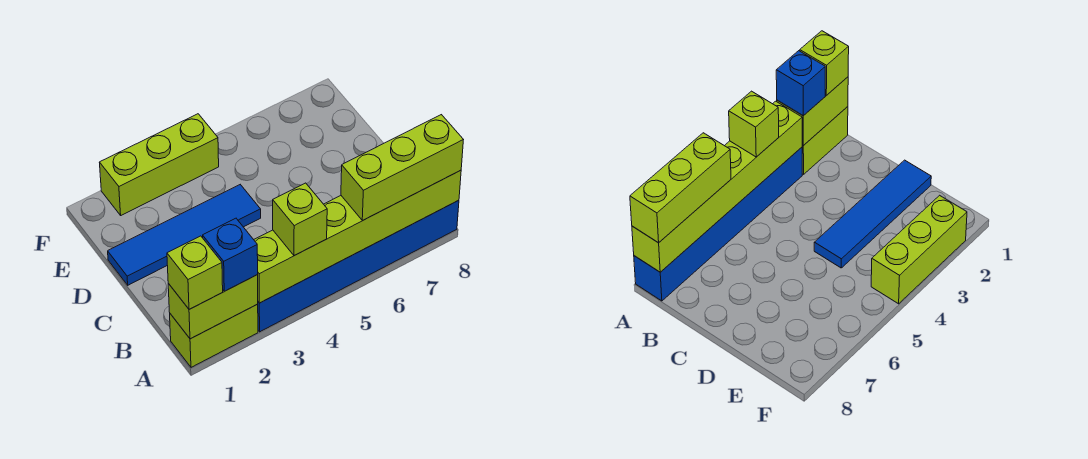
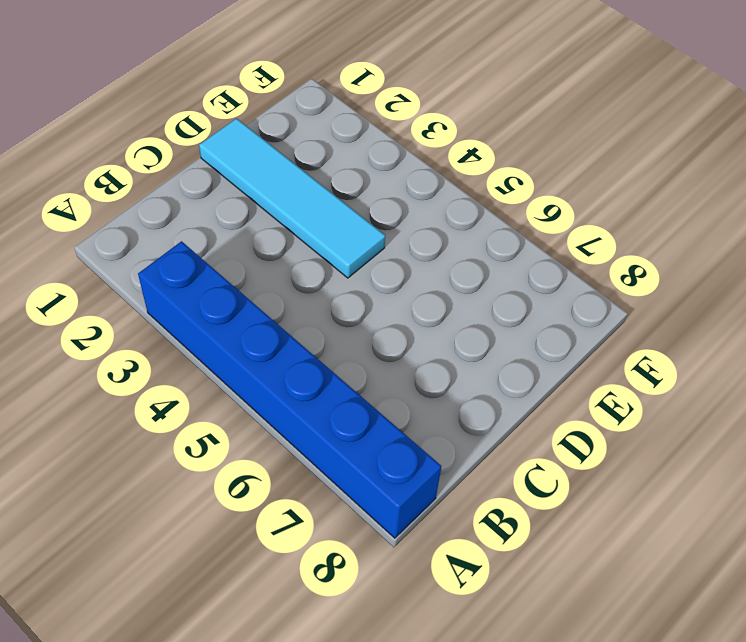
cyan 1x4 tile [199,118,385,278] -> blue 1x4 tile [108,185,261,285]
none -> lime 1x2 brick [170,304,258,367]
none -> lime 1x3 brick [99,114,219,215]

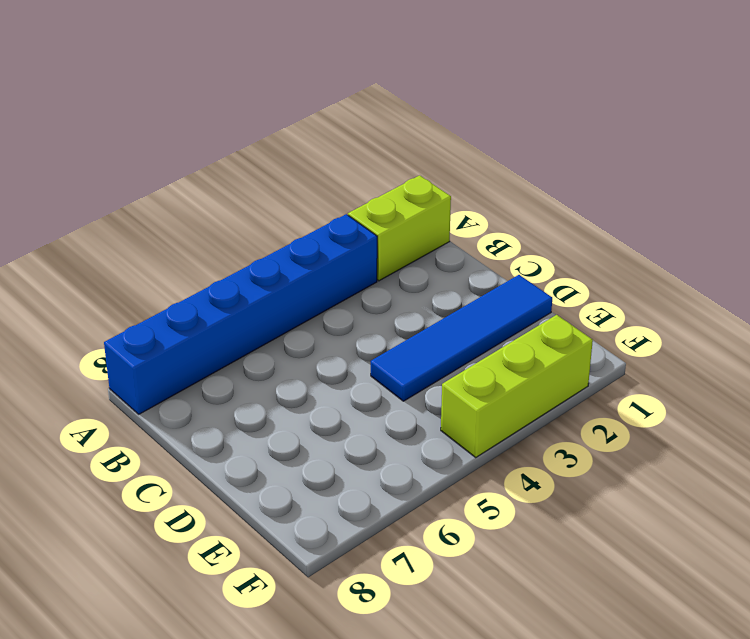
none -> lime 1x2 brick [168,275,258,339]
none -> lime 1x6 brick [254,170,461,303]

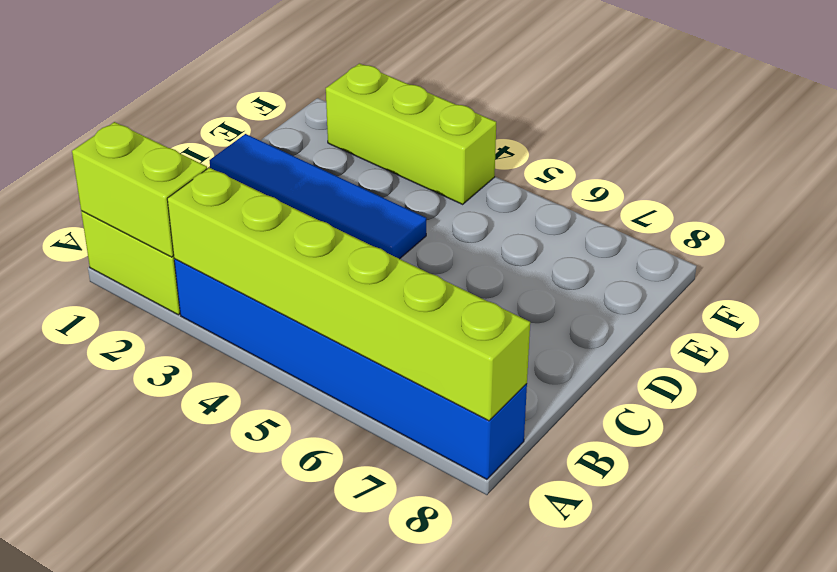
none -> lime 1x1 brick [167,236,223,309]
none -> blue 1x1 brick [203,218,258,291]

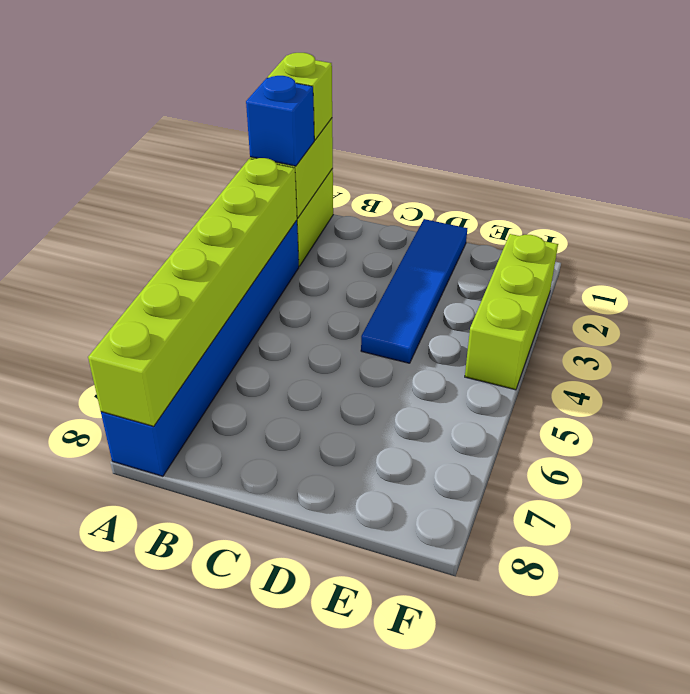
none -> lime 1x1 brick [273,183,327,256]
none -> lime 1x3 brick [341,115,463,220]

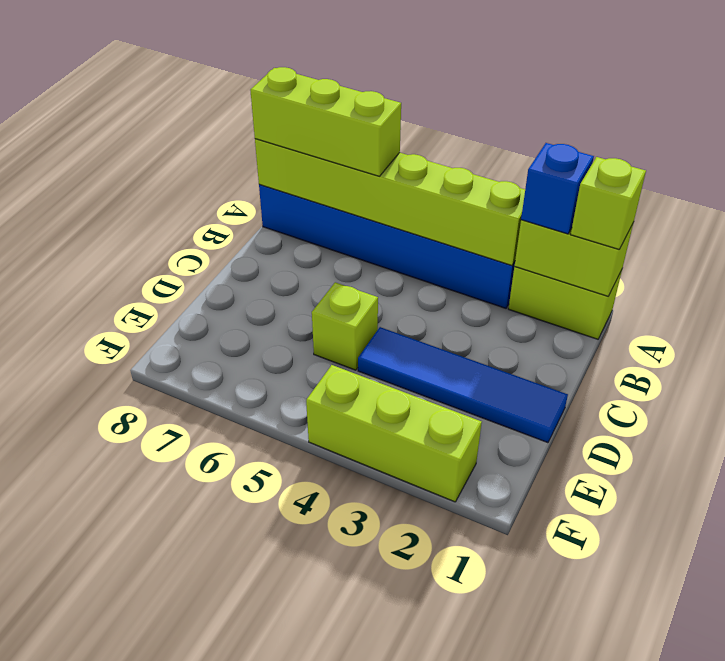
lime 1x1 brick [312,282,378,370] -> lime 1x1 brick moved to [273,183,327,256]

